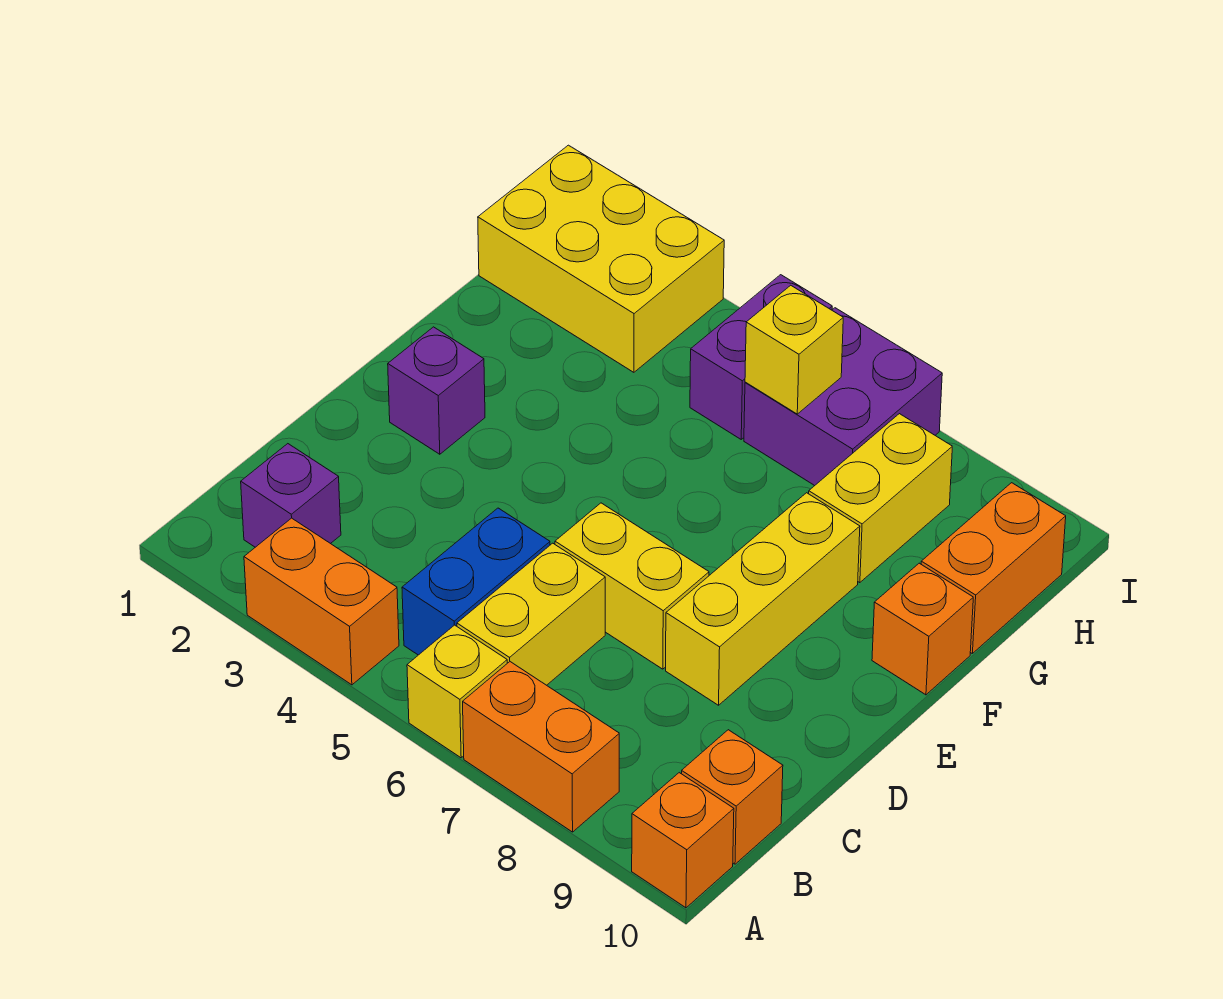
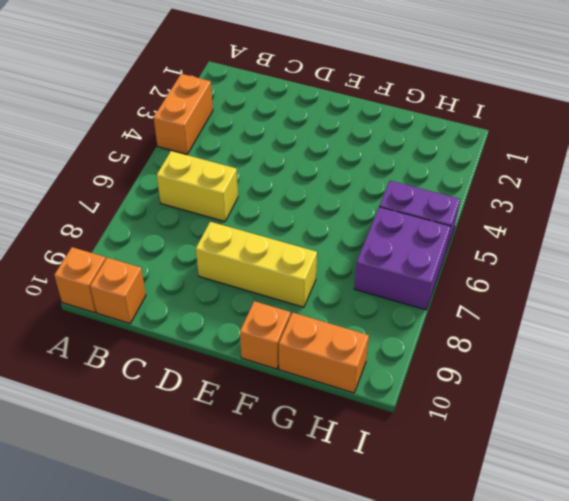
none -> yellow 1x1 brick [407,625,507,758]
none -> orange 1x2 brick [463,662,619,832]
none -> purple 1x1 brick [241,444,341,547]

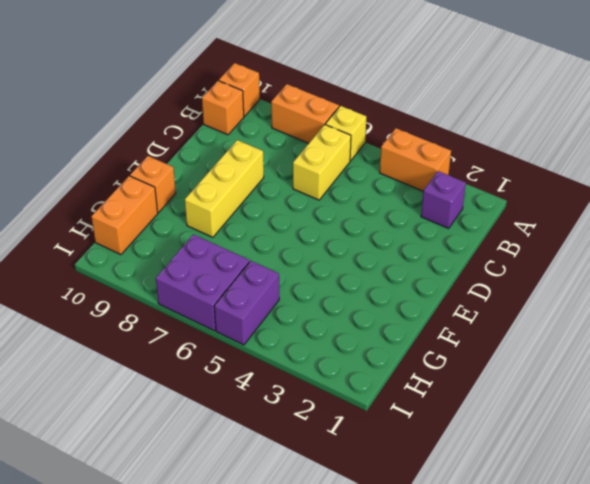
none -> blue 1x2 brick [402,508,550,655]
none -> yellow 1x2 brick [555,503,709,669]
none -> purple 1x1 brick [388,327,485,454]

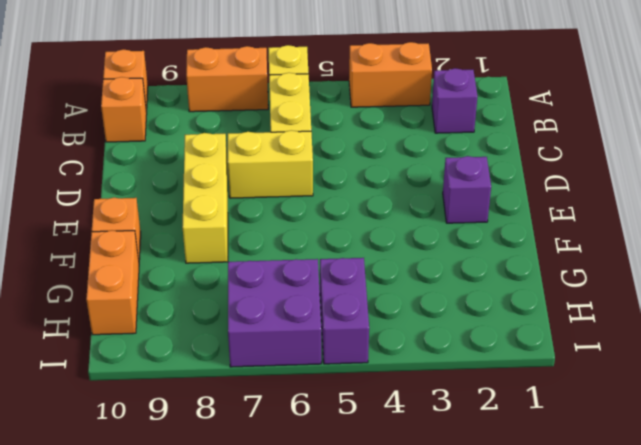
none -> blue 1x2 brick [402,508,550,655]
none -> yellow 1x2 brick [809,414,952,583]
none -> yellow 2x3 brick [478,145,724,372]

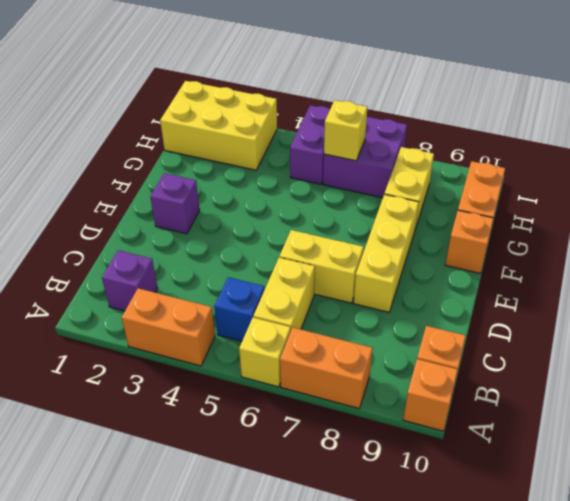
blue 1x1 brick [214,277,264,341] -> blue 1x2 brick [402,508,550,655]

